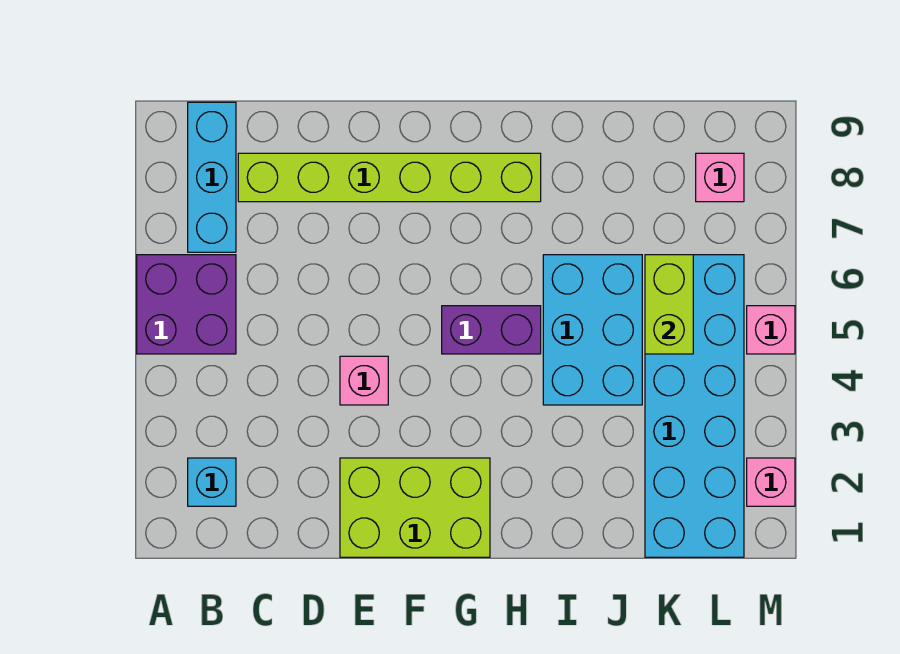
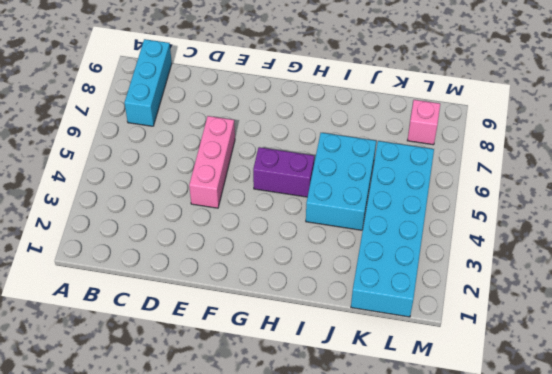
pink 1x3 brick [189,116,235,208] -> pink 1x1 brick [340,356,388,405]
none -> purple 2x2 brick [137,255,236,354]
none -> cyan 1x1 brick [188,458,236,506]
none -> lime 1x6 brick [238,153,541,202]

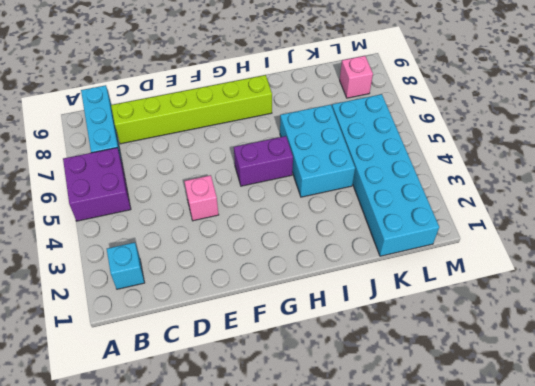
none -> lime 2x3 brick [340,458,490,557]
none -> pink 1x1 brick [747,458,795,506]
none -> pink 1x1 brick [747,306,795,354]

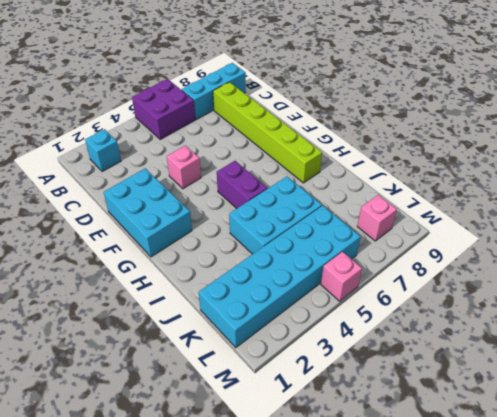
cyan 2x3 brick [104,168,192,257] -> lime 2x3 brick [340,458,490,557]
none -> pink 1x1 brick [747,458,795,506]
none -> lime 1x2 brick [645,255,693,354]

